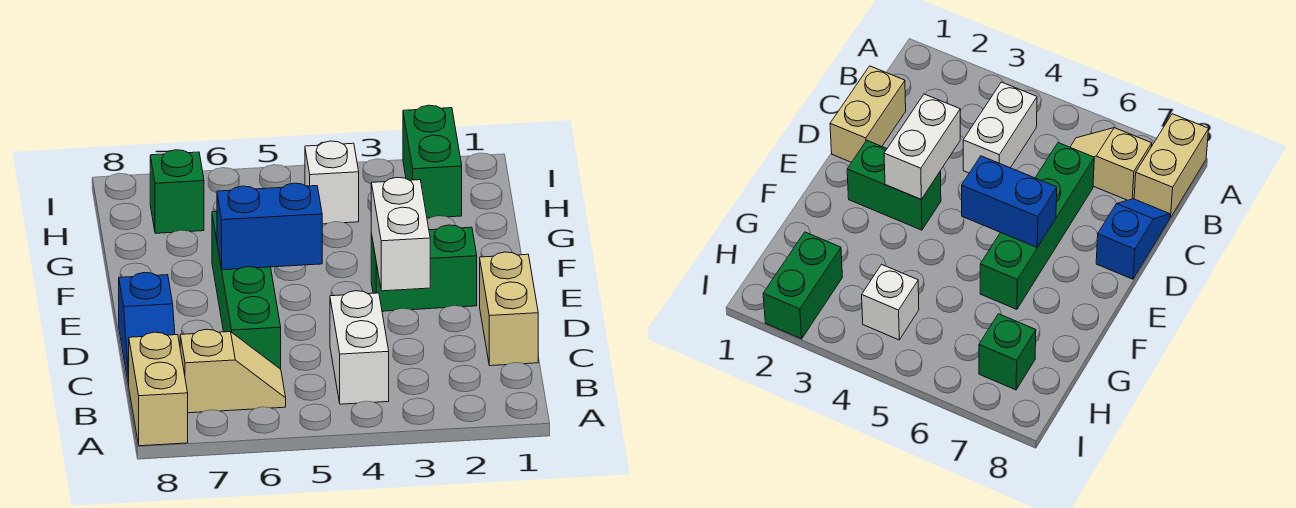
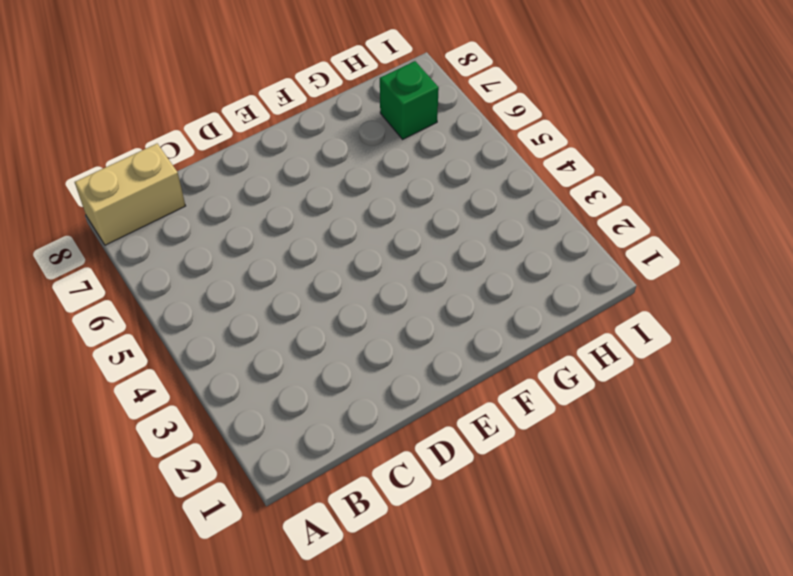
none -> white 1x2 brick [330,291,389,404]
none -> tan 1x2 slope [180,329,286,413]
none -> tan 1x2 brick [480,252,538,366]

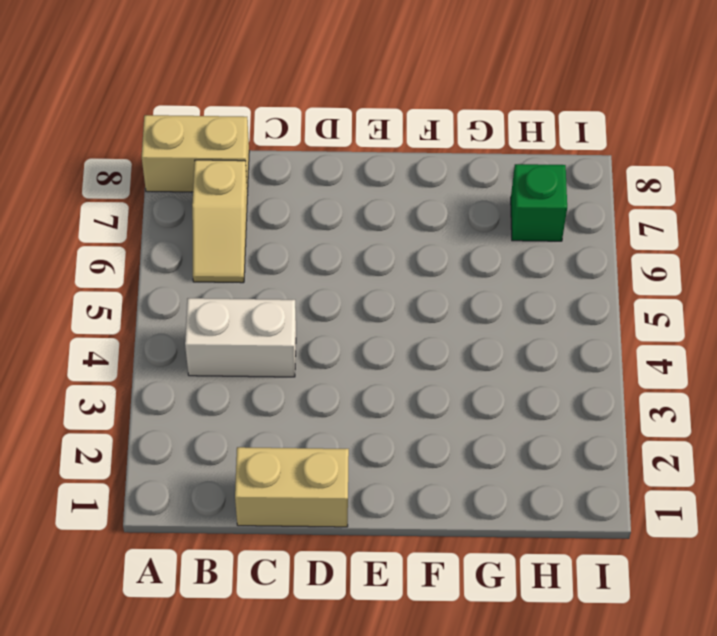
none -> green 1x4 brick [212,212,281,369]
none -> blue 1x2 slope [119,272,175,385]
none -> green 1x2 brick [371,225,477,311]

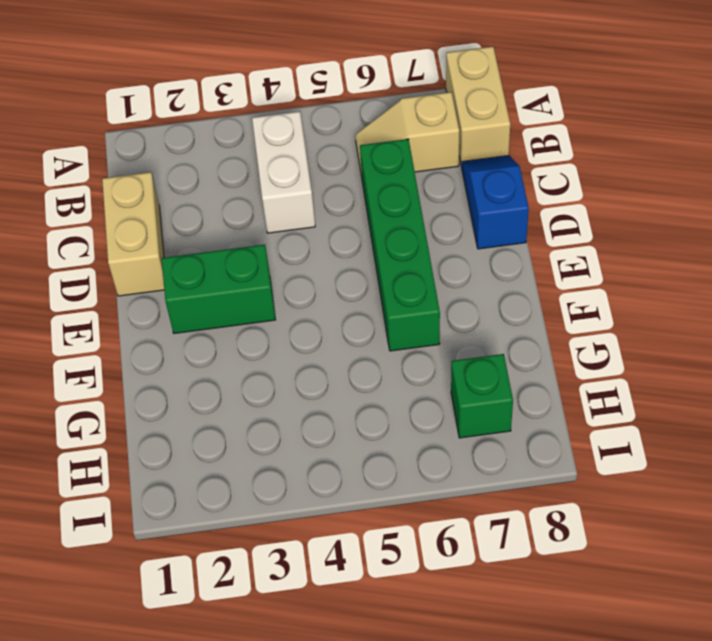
none -> green 1x2 brick [403,105,462,218]
none -> white 1x1 brick [305,141,359,224]
none -> white 1x2 brick [371,177,430,291]

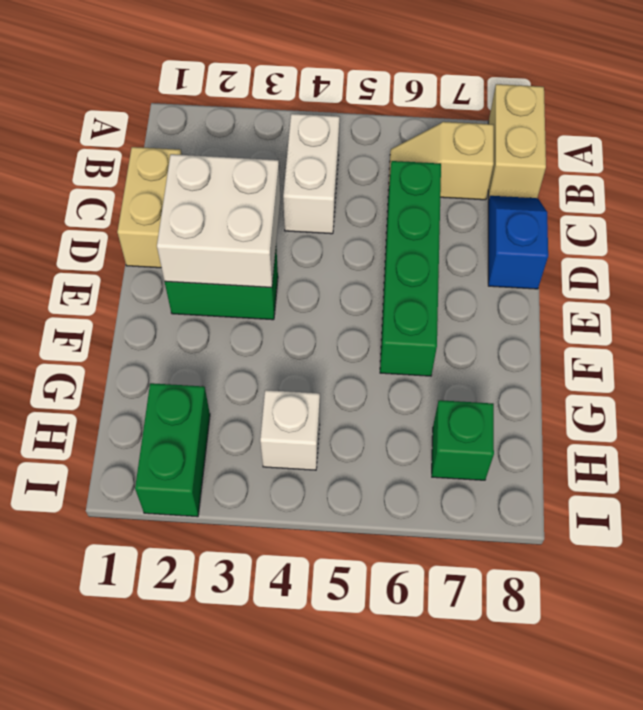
white 2x2 brick [157,154,280,288] -> white 1x2 brick [371,177,430,291]
none -> blue 1x2 brick [217,183,322,270]

